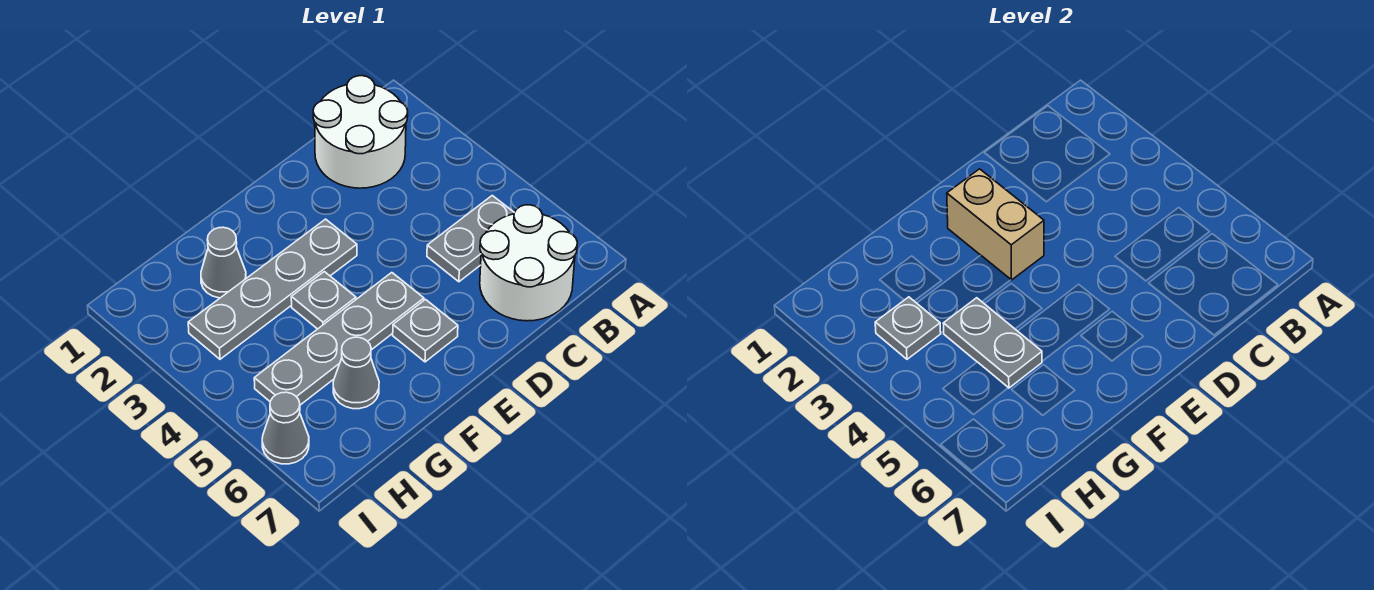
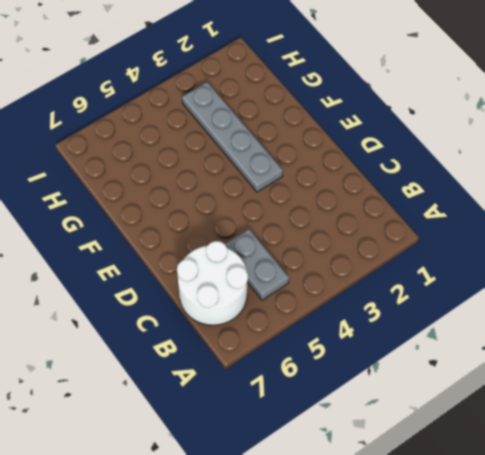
none -> white 2x2 round brick [313,76,408,188]
none -> grey 1x4 plate [254,273,424,405]
none -> grey 1x1 plate [393,300,458,362]

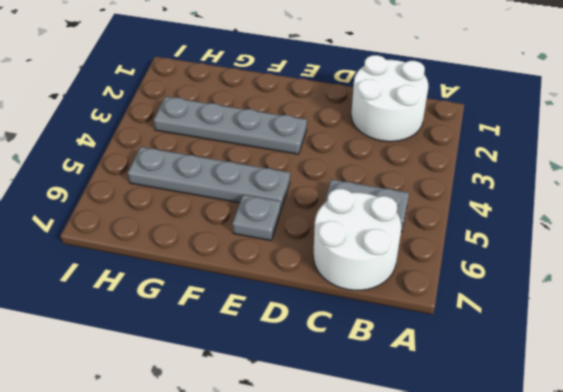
none -> grey 1x1 plate [291,272,356,329]
none -> grey 1x1 cone [201,227,246,298]
none -> grey 1x1 cone [333,337,379,409]

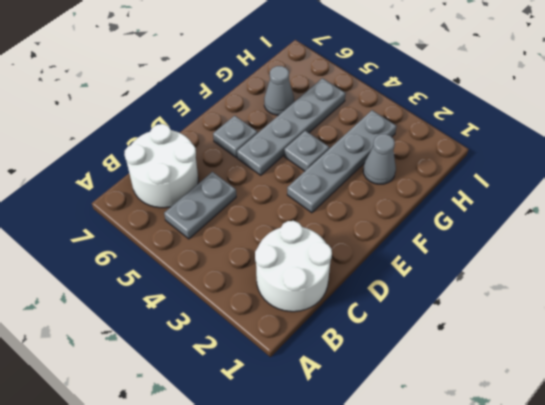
none -> grey 1x1 cone [262,392,309,464]
none -> tan 1x2 brick [947,169,1044,280]
none -> grey 1x2 plate [943,298,1042,388]

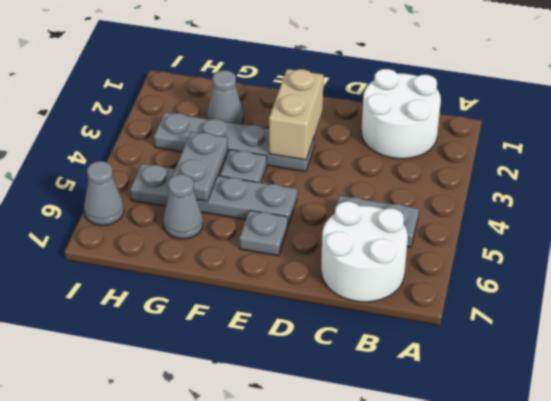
none -> grey 1x1 plate [875,297,941,359]

